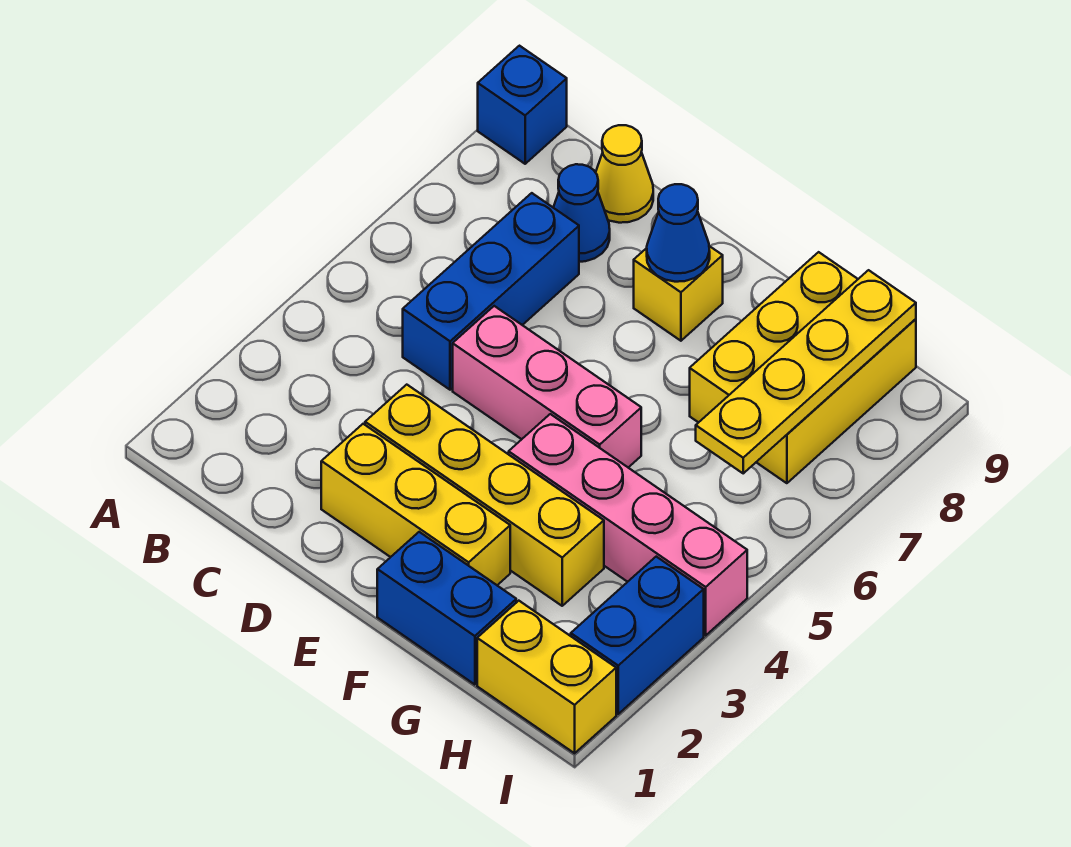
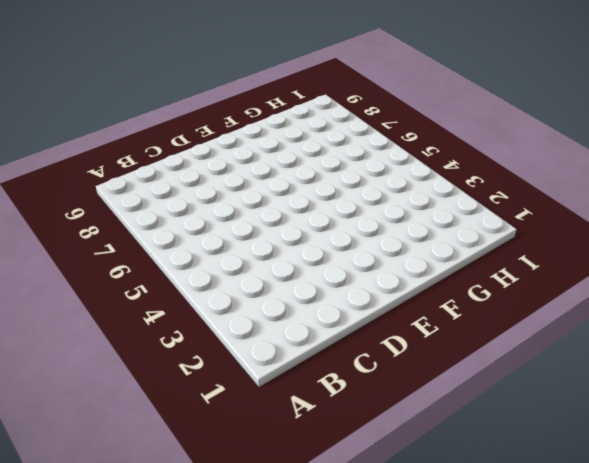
none -> blue 1x1 brick [478,46,567,164]
none -> blue 1x3 brick [403,193,579,390]
none -> blue 1x1 cone [553,164,610,262]

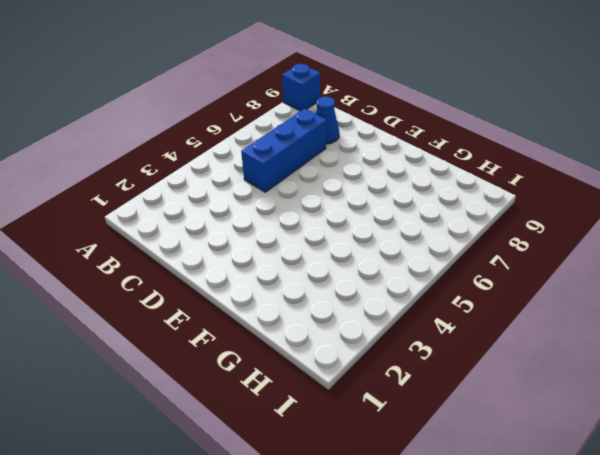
none -> yellow 1x1 cone [596,125,653,223]
none -> yellow 1x3 brick [321,424,510,585]
none -> yellow 1x4 brick [365,385,604,606]

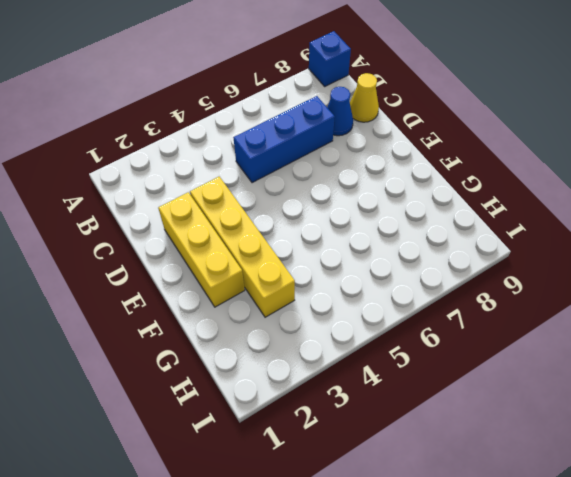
none -> pink 1x3 brick [453,306,641,467]
none -> yellow 1x1 brick [634,246,723,341]
none -> blue 1x2 brick [377,532,516,685]

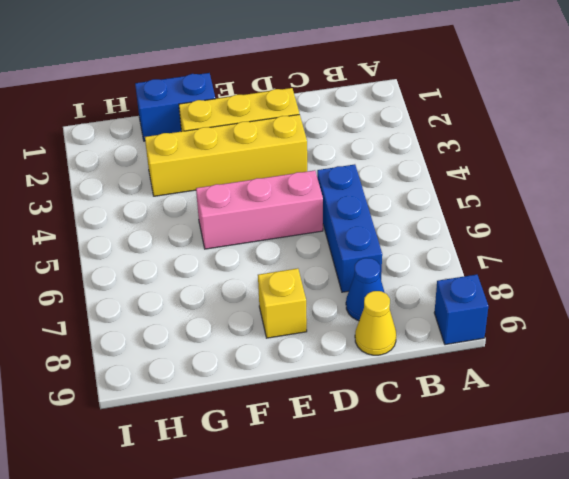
none -> pink 1x4 brick [509,414,747,635]
none -> yellow 2x3 brick [690,252,916,483]
none -> yellow 1x2 brick [477,601,616,753]

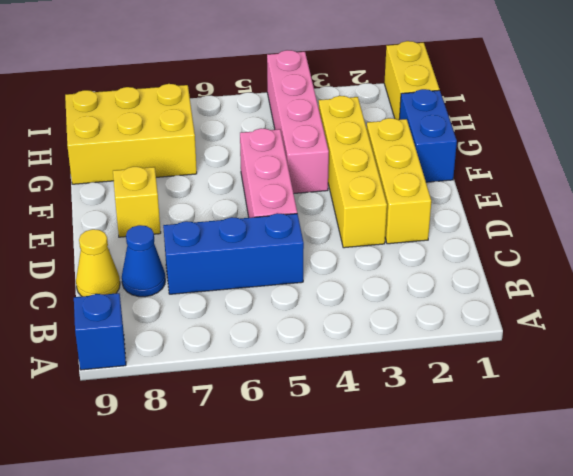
none -> blue 1x2 brick [571,557,704,714]
none -> blue 1x1 cone [647,184,710,282]
none -> yellow 1x4 plate [696,270,916,473]

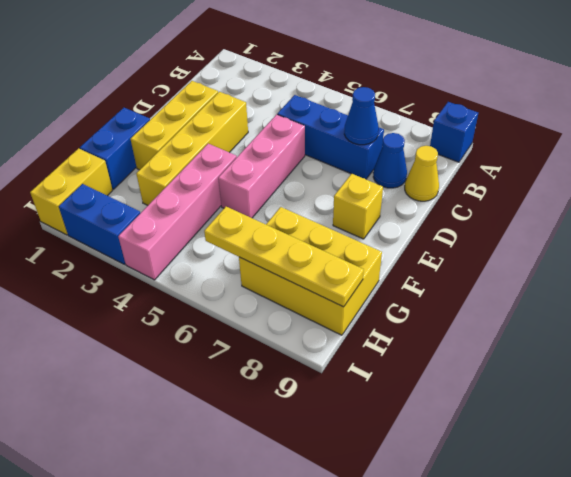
blue 1x1 cone [344,87,379,145] -> blue 1x1 cone moved to [647,184,710,282]

